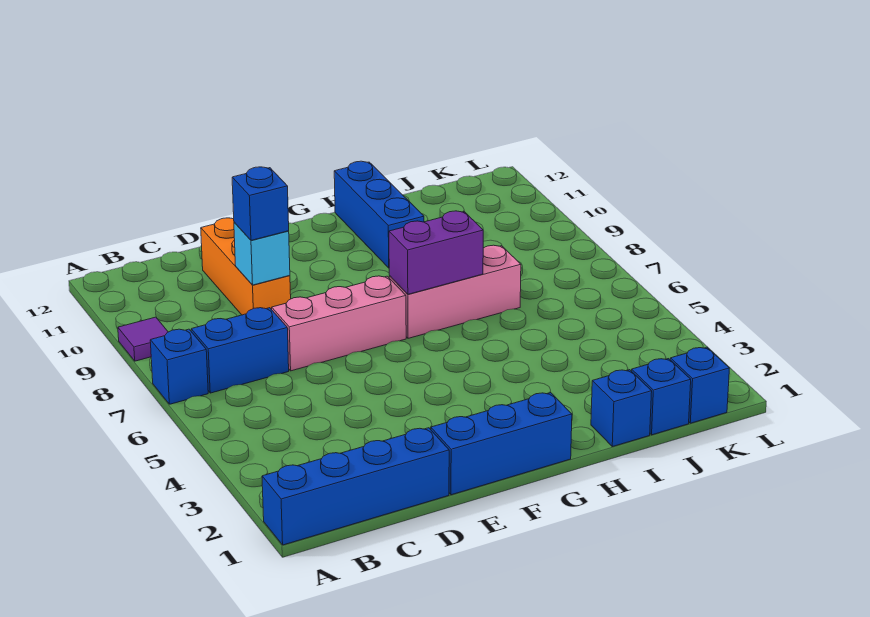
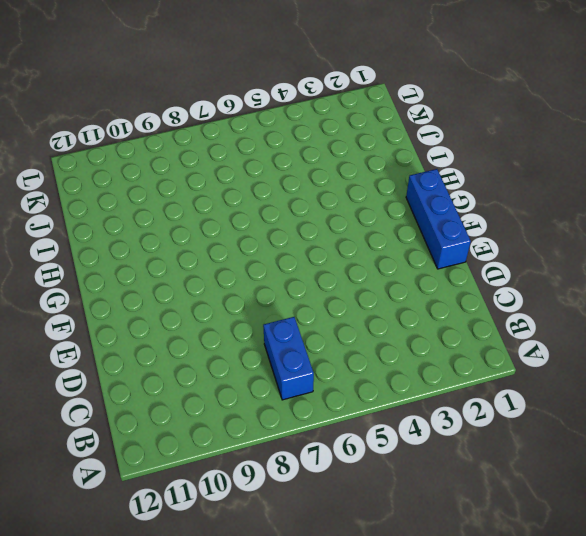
none -> blue 1x4 brick [262,428,449,545]
none -> blue 1x1 brick [150,329,208,404]
none -> purple 1x1 tile [118,317,168,361]

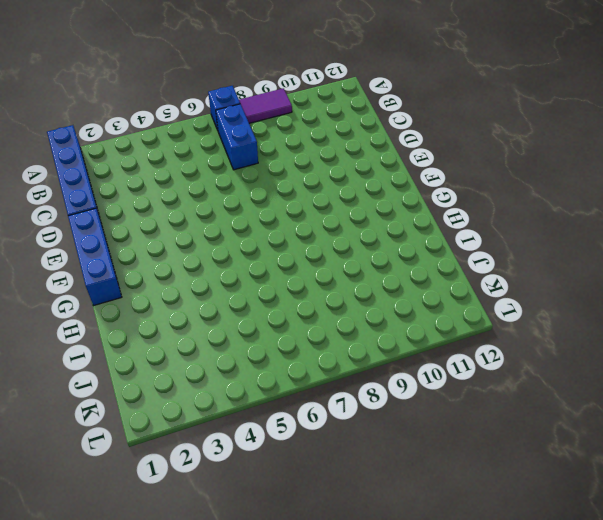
purple 1x2 tile [239,88,292,123] -> purple 1x1 tile [118,317,168,361]
none -> pink 1x3 brick [272,276,406,371]
none -> orange 1x3 brick [201,218,291,315]
none -> pink 1x3 brick [389,245,521,338]

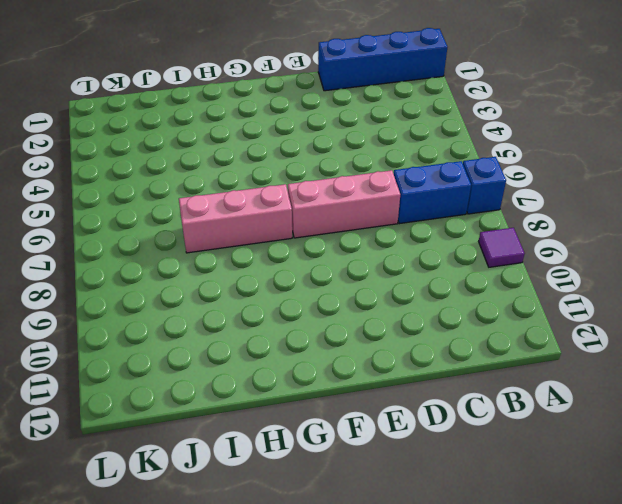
none -> orange 1x3 brick [201,218,291,315]
none -> blue 1x3 brick [431,393,572,495]
none -> blue 1x3 brick [334,161,424,268]

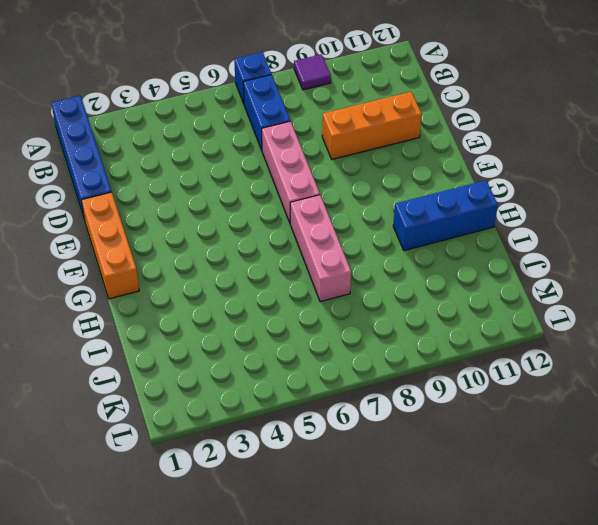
orange 1x3 brick [81,192,139,299] -> blue 1x3 brick [431,393,572,495]
none -> blue 1x1 brick [591,370,652,447]
none -> blue 1x1 brick [632,359,691,435]
none -> blue 1x1 brick [670,347,729,423]

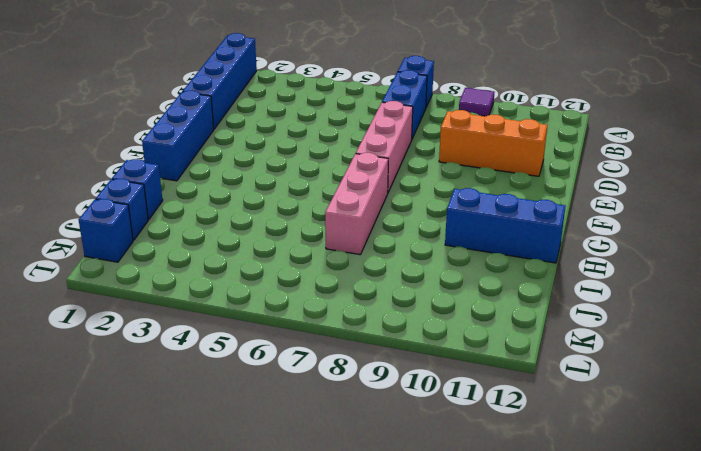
none -> cyan 1x1 brick [234,222,290,285]
none -> purple 1x2 brick [389,211,483,294]
none -> blue 1x1 brick [232,167,289,240]

